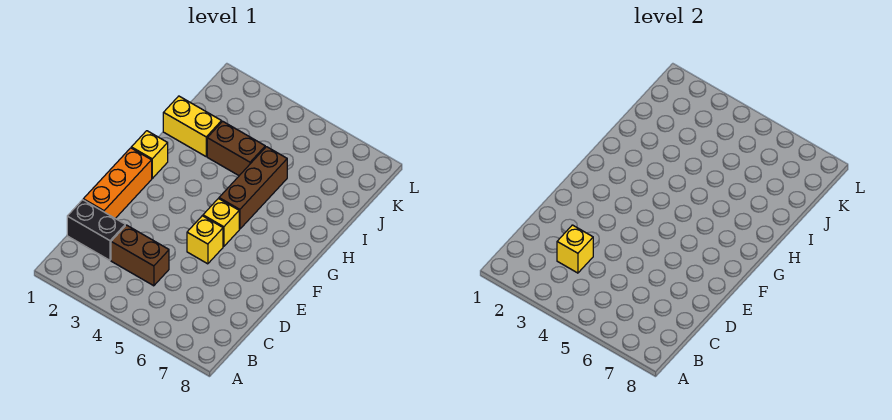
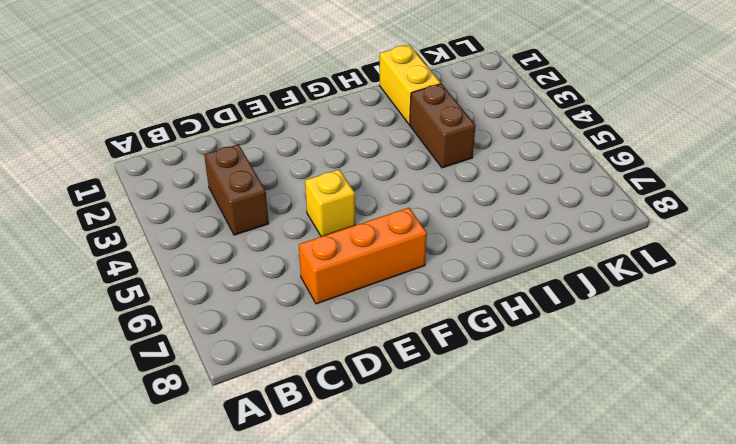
orange 1x3 brick [299,208,427,304] -> orange 1x3 brick moved to [83,148,152,218]
none -> black 1x2 brick [67,200,125,260]
none -> yellow 1x1 brick [203,199,239,246]

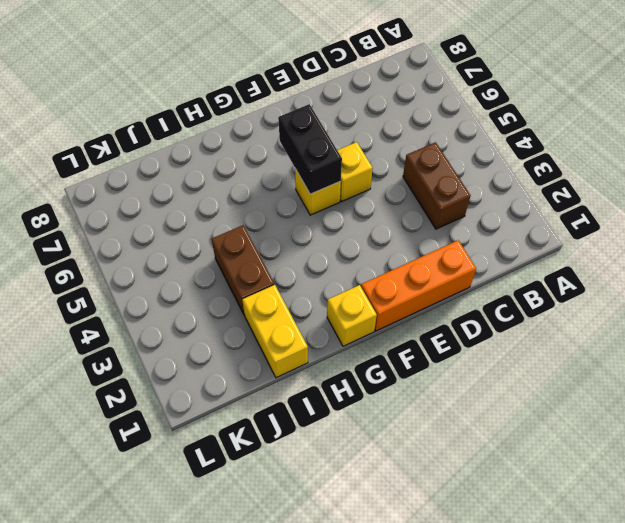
black 1x2 brick [278,104,342,194] -> black 1x2 brick moved to [67,200,125,260]
none -> brown 1x3 brick [219,147,287,229]
none -> yellow 1x1 brick [557,225,593,273]

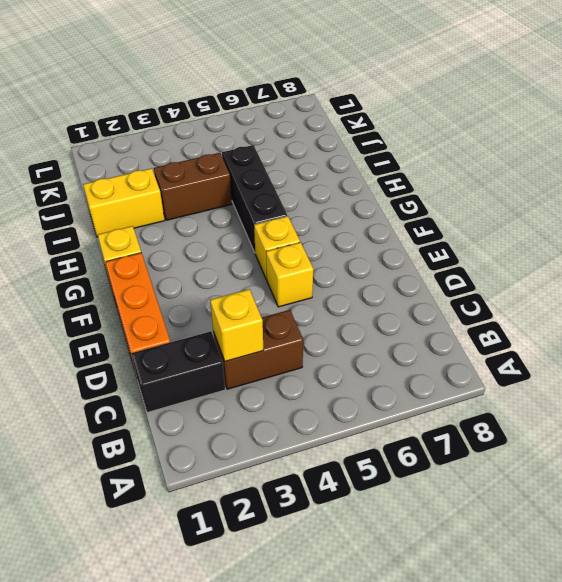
black 1x3 brick [222,145,287,252] -> brown 1x3 brick [219,147,287,229]

